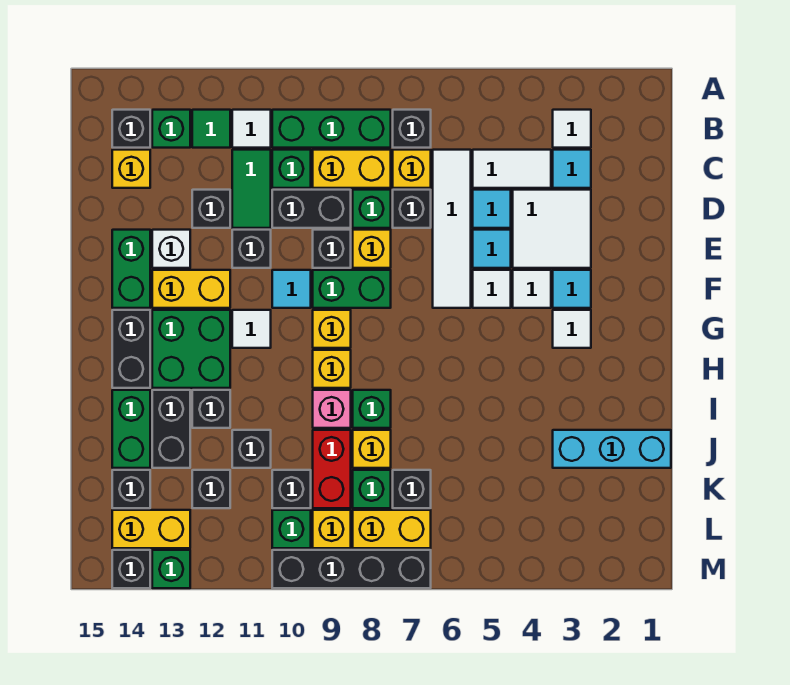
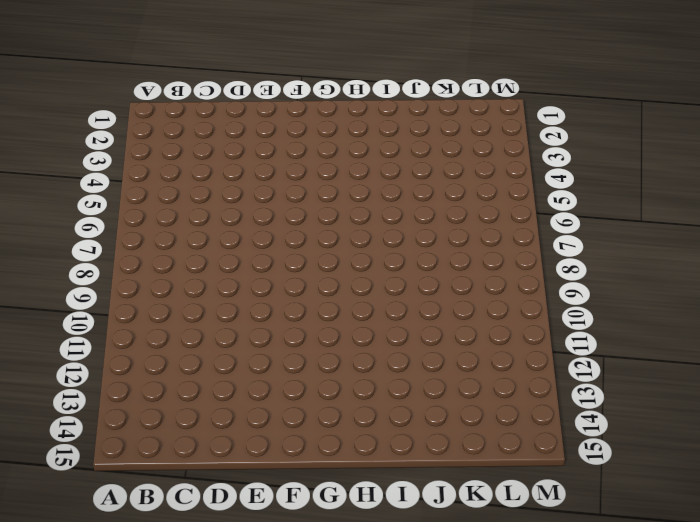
none -> white 1x1 tile [553,110,591,148]
none -> black 1x1 brick [393,110,431,148]
none -> green 1x3 brick [272,110,391,148]
none -> white 1x1 tile [232,110,271,148]

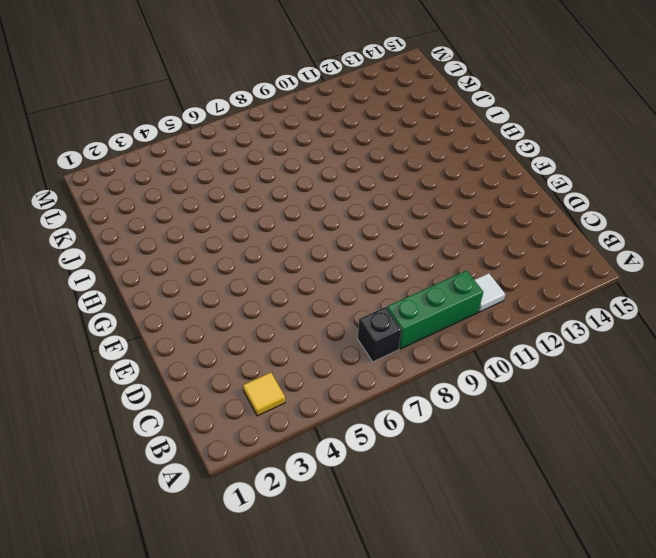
yellow 1x1 tile [243,373,285,416] -> white 1x1 tile [553,110,591,148]
none -> green 1x1 tile [192,110,230,148]
none -> green 1x1 brick [152,110,190,148]
none -> black 1x1 brick [112,110,150,148]
none -> cyan 1x1 tile [553,150,591,188]

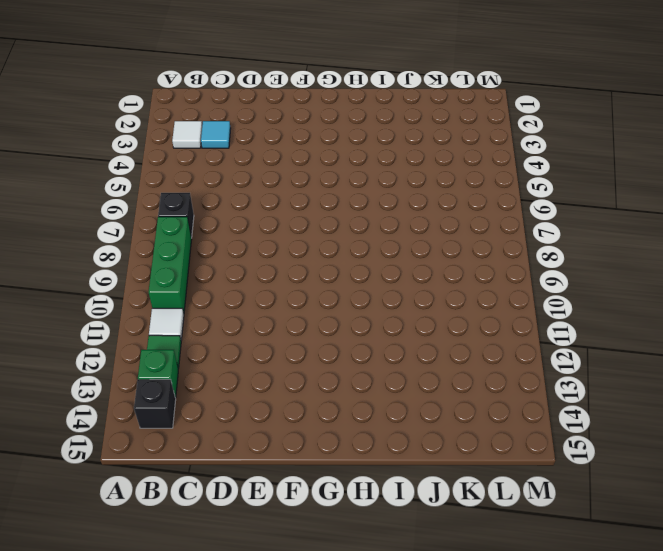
none -> white 1x2 tile [473,150,551,188]
none -> white 1x4 tile [433,150,471,308]
none -> yellow 1x1 brick [393,150,431,188]
none -> yellow 1x2 brick [313,150,391,188]

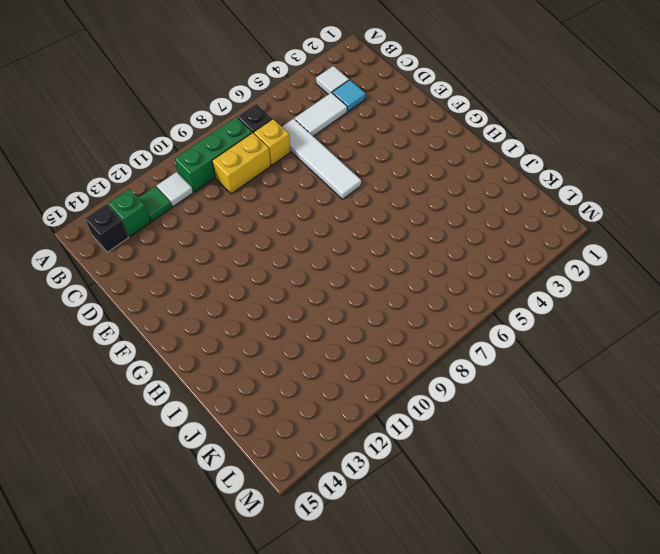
none -> green 1x1 brick [272,150,311,188]
none -> green 1x2 tile [232,150,271,228]
none -> yellow 1x1 brick [112,150,150,188]
none -> white 2x2 tile [513,190,591,268]

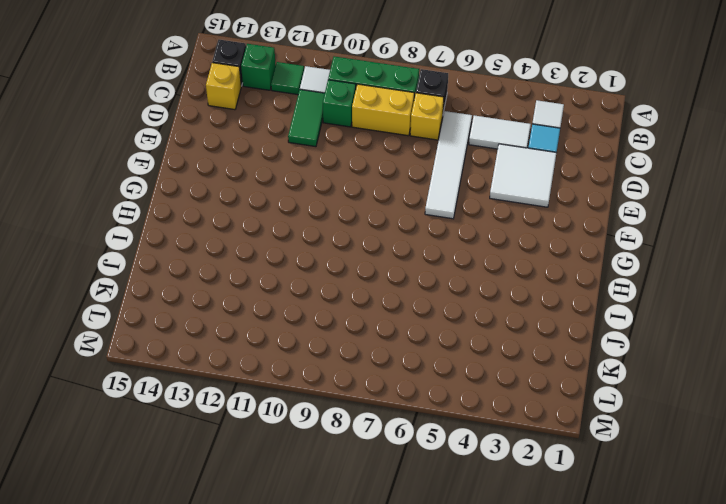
none -> cyan 1x1 tile [473,190,511,228]
none -> black 1x1 brick [393,190,431,228]
none -> green 1x1 brick [353,190,391,228]
none -> black 1x2 brick [272,190,351,228]

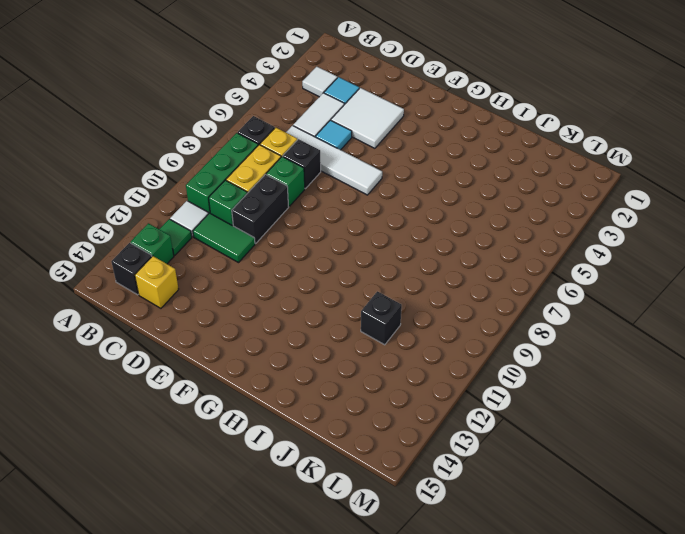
none -> black 1x1 brick [192,190,230,228]
none -> cyan 1x1 tile [473,230,511,268]
none -> yellow 1x1 brick [353,230,391,268]
none -> black 1x1 brick [313,230,351,268]

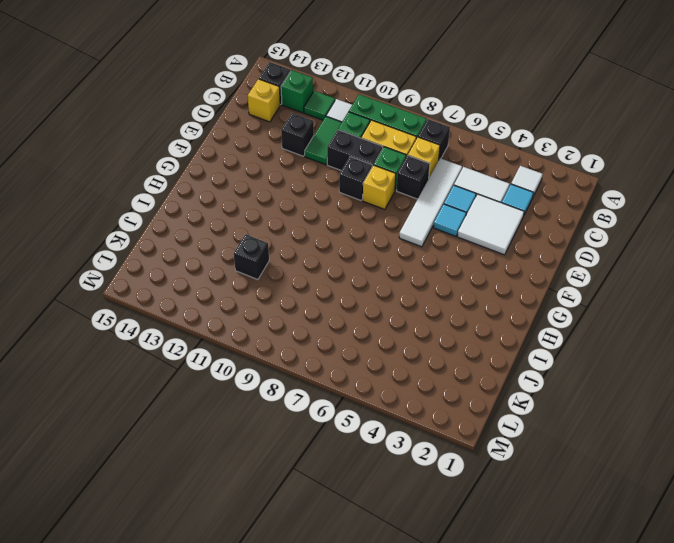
none -> black 1x1 brick [232,230,271,268]
none -> white 1x1 brick [152,230,190,268]
none -> green 1x2 brick [112,230,150,308]
none -> cyan 1x1 tile [553,270,591,308]

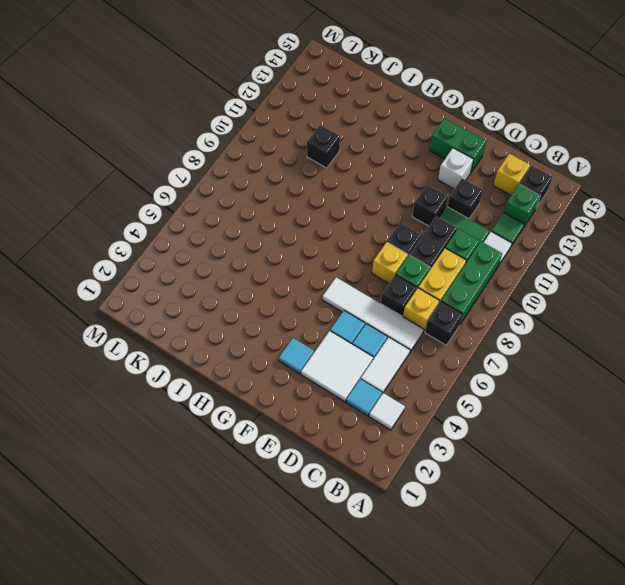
none -> white 1x1 tile [513,270,551,308]
none -> white 1x1 tile [473,270,511,308]
none -> green 1x2 brick [313,270,391,308]
none -> cyan 1x1 tile [272,270,311,308]

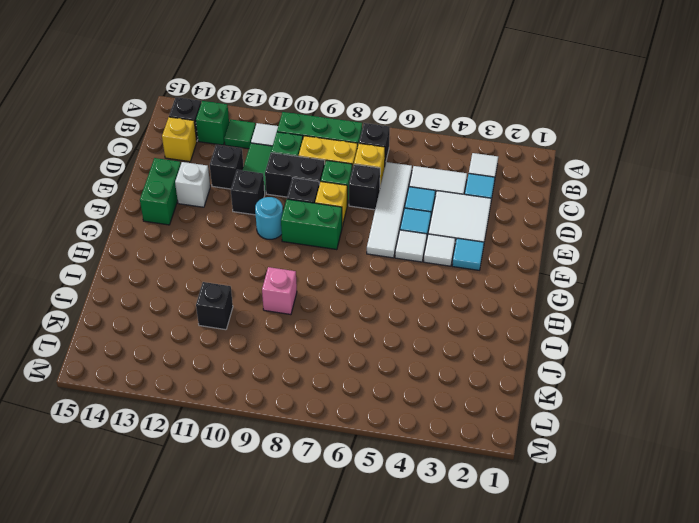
cyan 1x1 round brick [255,197,283,239] -> cyan 1x1 tile [272,270,311,308]
none -> yellow 1x2 brick [152,270,230,308]
none -> white 1x1 tile [553,310,591,348]
none -> yellow 1x1 brick [313,310,351,348]
none -> white 1x1 tile [232,310,271,348]

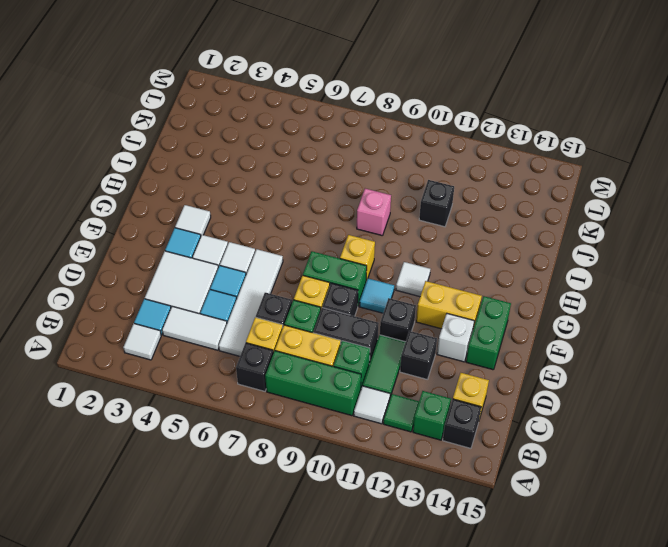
none -> green 2x2 brick [152,310,230,388]
none -> black 1x2 brick [112,310,150,388]
none -> yellow 1x1 brick [313,350,351,388]
none -> green 1x1 brick [353,390,391,428]

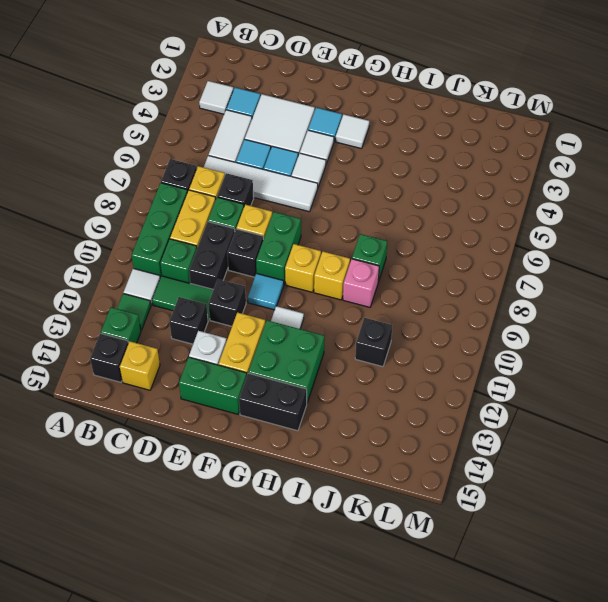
none -> black 1x1 brick [192,390,230,428]
none -> black 1x2 brick [152,390,190,468]
none -> green 1x2 brick [112,390,150,468]
none -> cyan 1x3 brick [553,430,671,468]

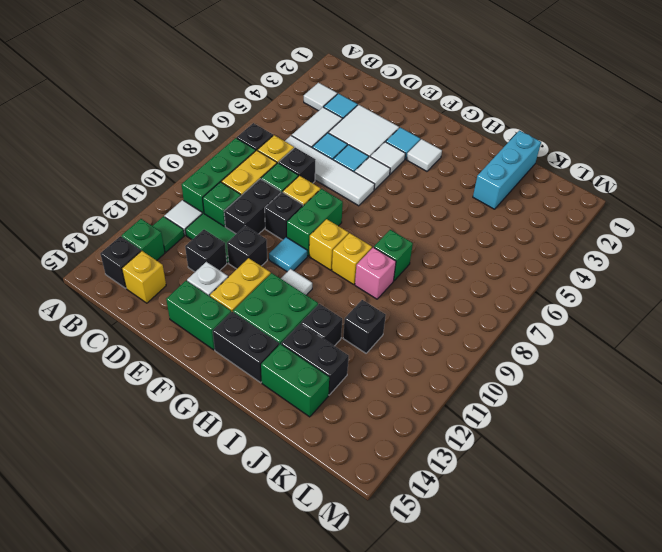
none -> yellow 1x1 brick [353,430,391,468]
none -> red 1x2 brick [313,430,351,508]
none -> black 1x1 brick [393,470,431,508]
none -> green 1x1 brick [353,470,391,508]

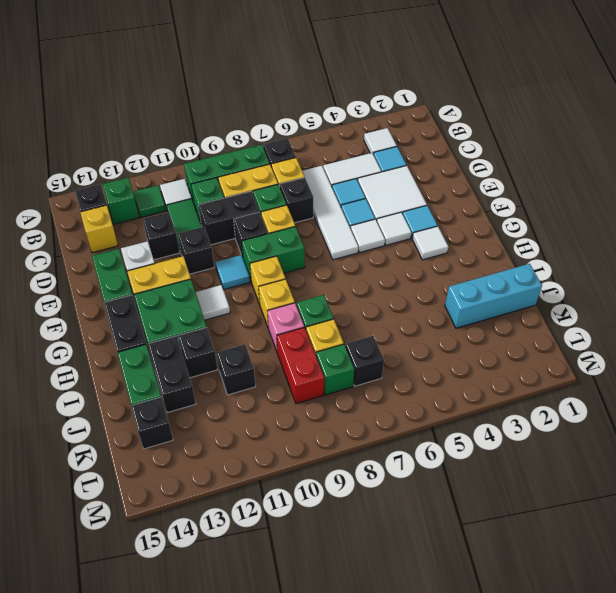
none -> black 1x1 brick [272,470,311,508]
none -> black 1x1 brick [192,470,230,508]
none -> yellow 1x2 brick [353,510,431,548]
none -> yellow 1x1 brick [313,510,351,548]

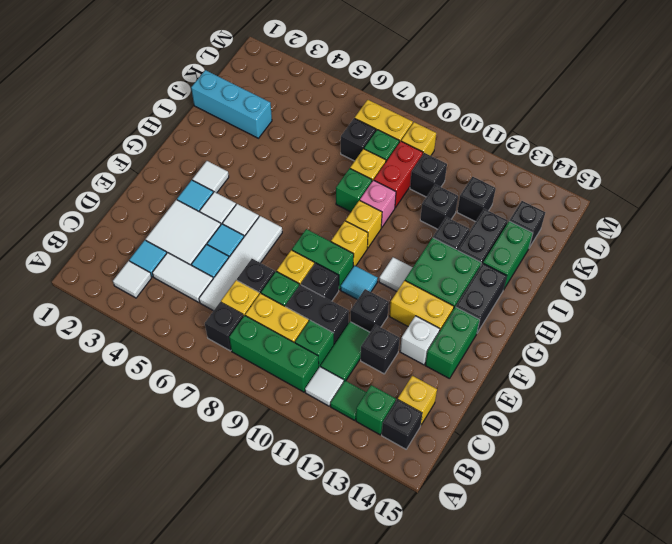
none -> green 1x1 brick [272,510,311,548]
none -> yellow 1x2 brick [112,510,190,548]
none -> black 1x4 brick [272,550,431,588]
none -> green 1x1 brick [152,550,190,588]

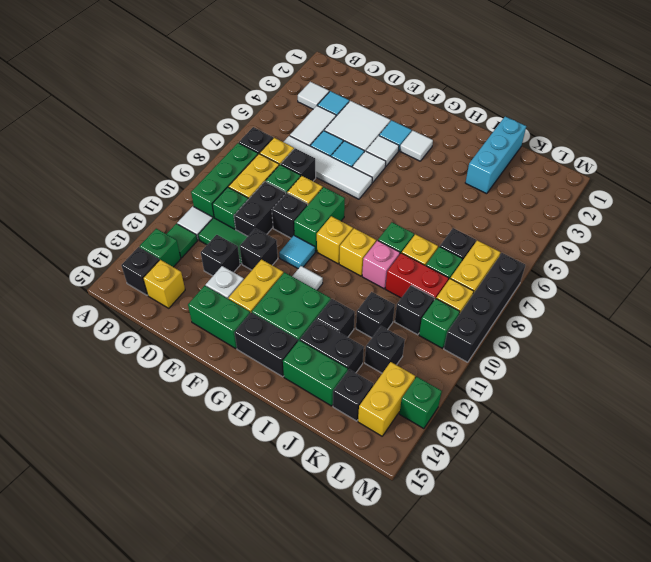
none -> black 1x1 brick [112,550,150,588]

